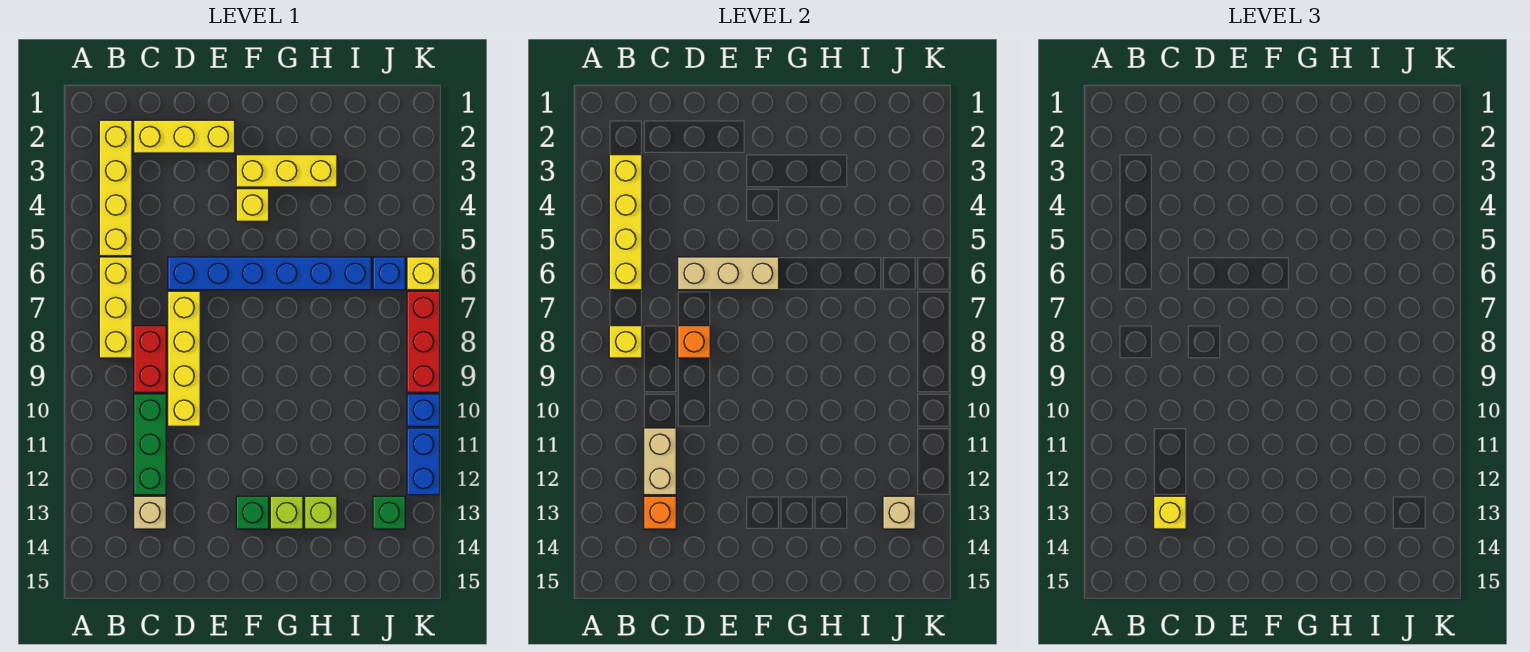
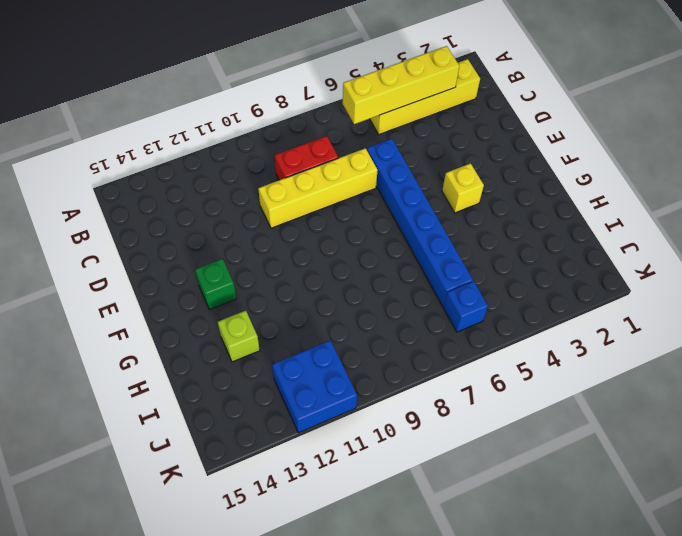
blue 2x2 brick [272,340,357,433] -> blue 1x2 brick [407,428,440,495]
none -> yellow 1x3 brick [99,257,132,358]
none -> yellow 1x3 brick [134,120,235,153]
none -> green 1x3 brick [134,394,166,495]

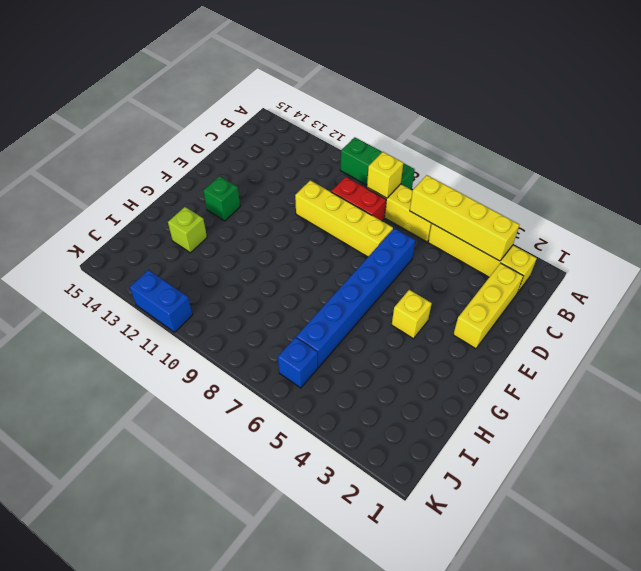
green 1x3 brick [340,137,415,189] -> green 1x3 brick moved to [134,394,166,495]
none -> tan 1x1 brick [134,496,166,529]
none -> yellow 1x3 brick [236,155,337,187]
none -> lime 1x1 brick [270,496,303,529]

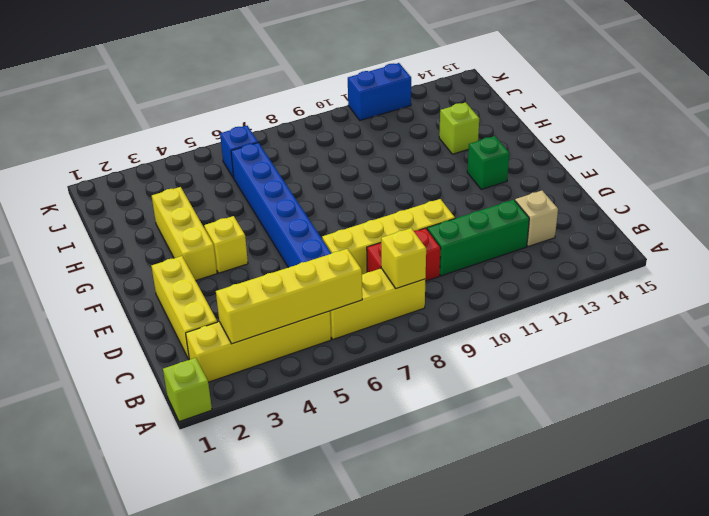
lime 1x1 brick [163,358,212,422] -> lime 1x1 brick moved to [270,496,303,529]
none -> green 1x1 brick [373,496,405,529]
none -> yellow 1x1 brick [407,257,440,290]
none -> red 1x3 brick [407,291,440,392]

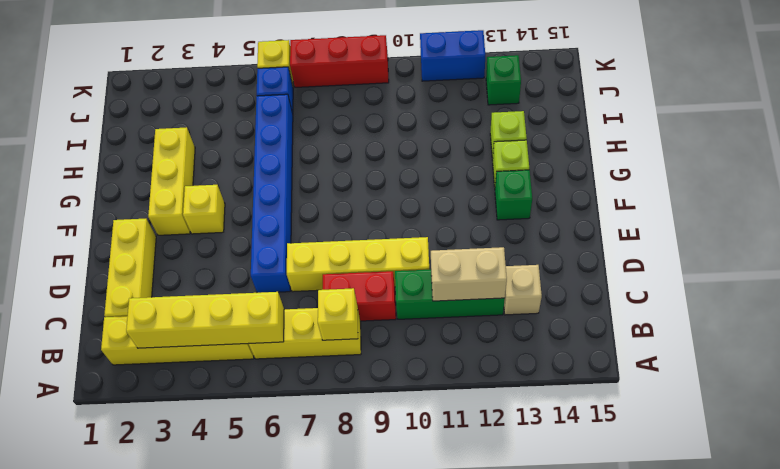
none -> blue 1x1 brick [407,394,440,426]
none -> orange 1x1 brick [644,496,676,529]
none -> tan 1x3 brick [678,257,779,290]

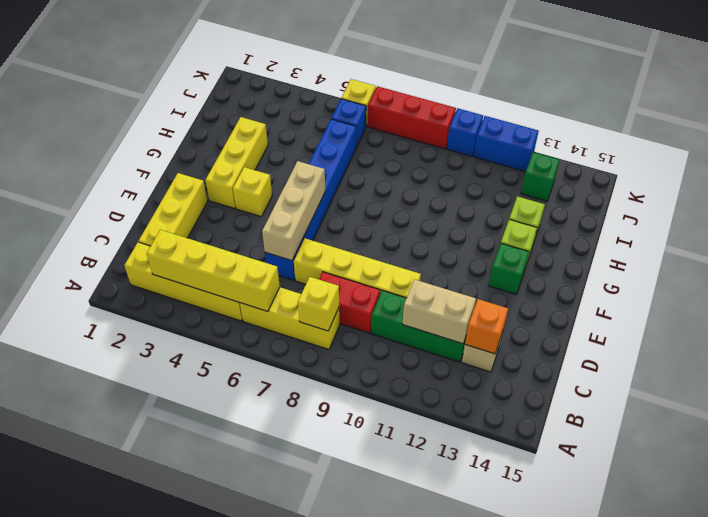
none -> orange 1x1 brick [678,326,710,358]
none -> tan 1x1 brick [883,496,915,529]
none -> yellow 1x1 brick [1154,496,1186,529]

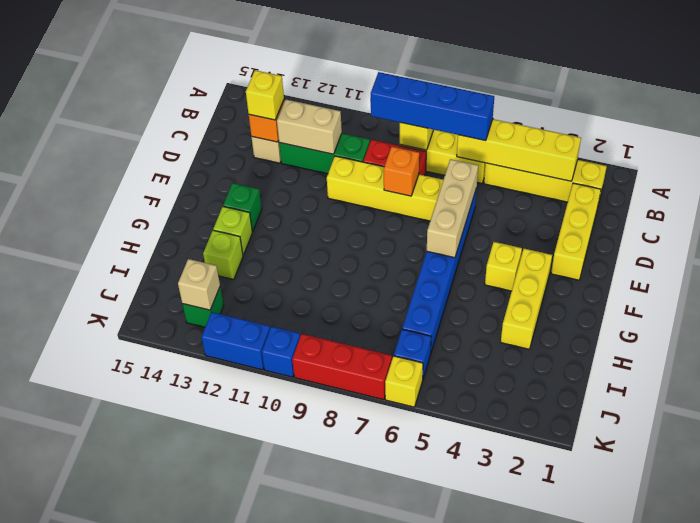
blue 1x4 brick [371,72,494,141] -> none

